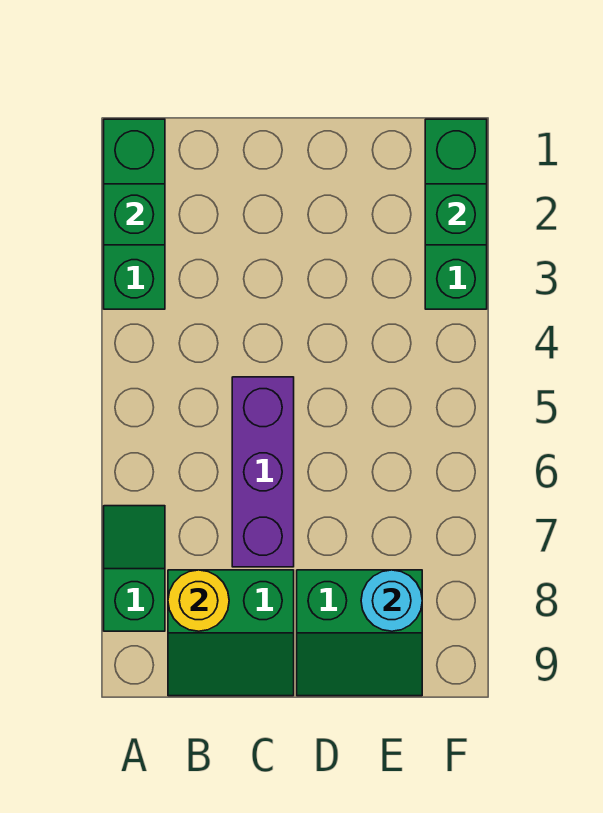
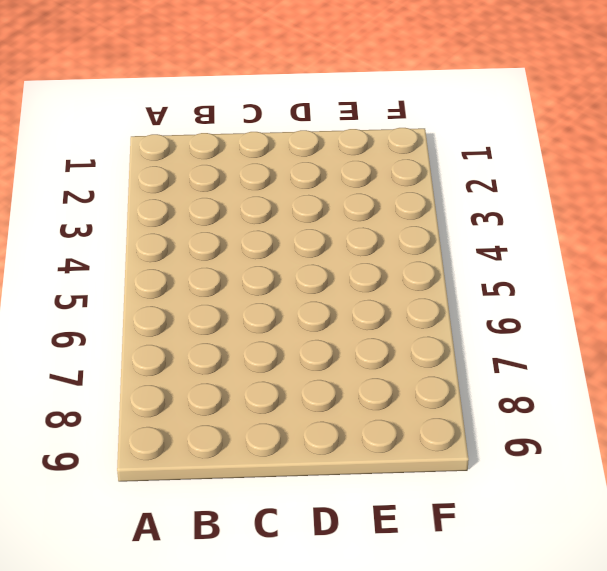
none -> green 1x3 brick [104,119,165,309]
none -> green 1x2 slope [104,506,165,631]

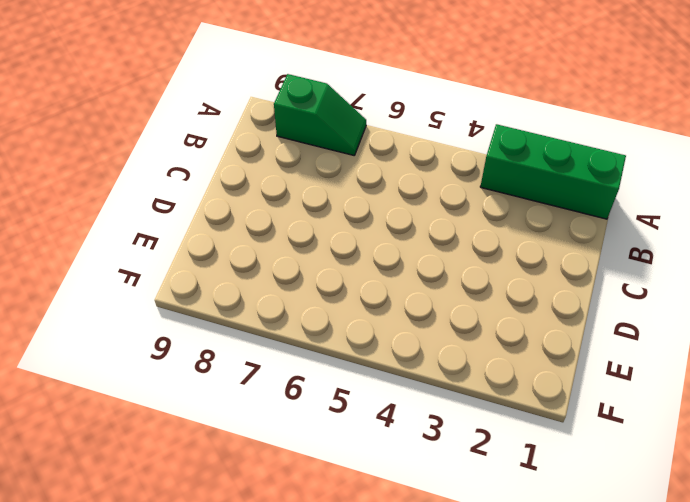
none -> green 2x2 slope [168,570,294,696]
none -> purple 1x3 brick [232,377,294,567]

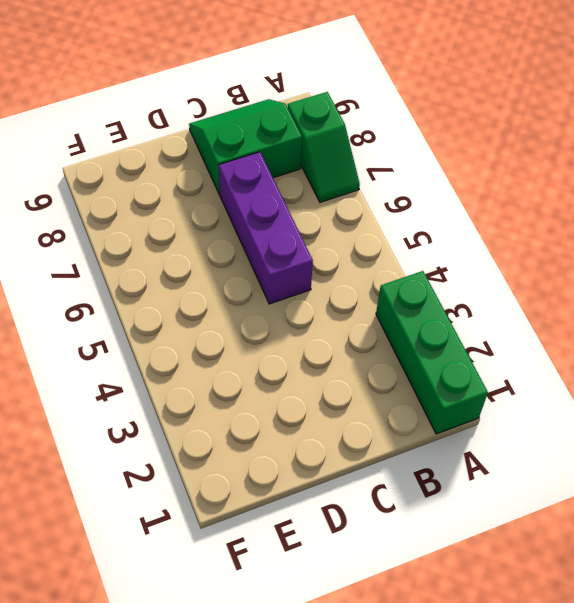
none -> green 2x2 slope [297,570,422,696]
none -> green 1x3 brick [425,119,487,309]

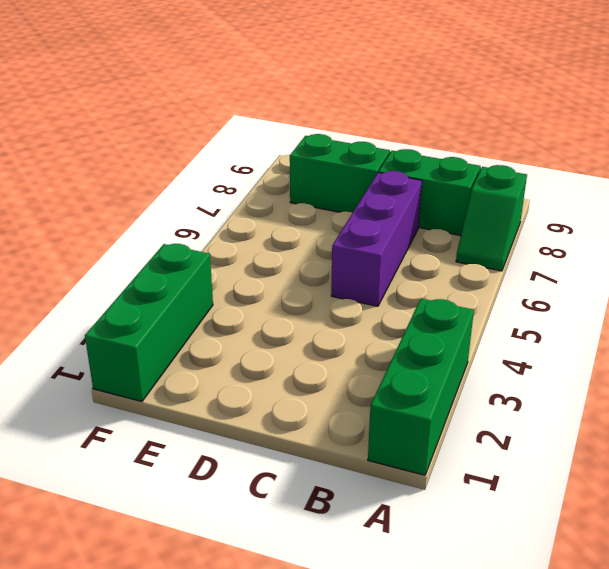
none -> green 1x1 brick [104,184,165,245]
none -> yellow 1x1 round brick [168,570,229,631]

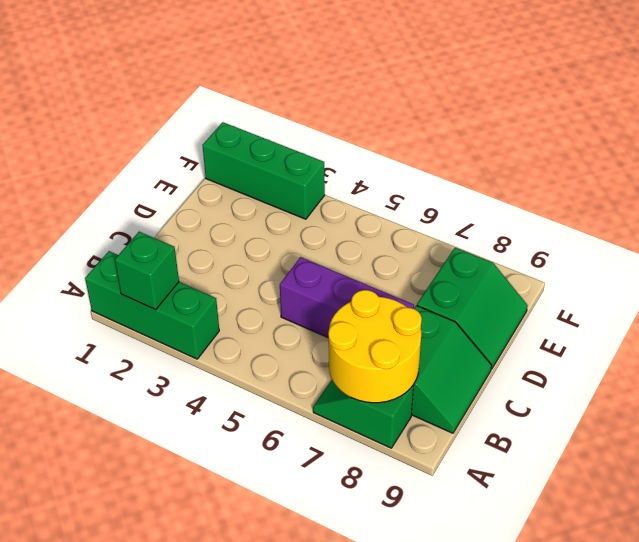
yellow 2x2 round brick [328,290,422,403] -> yellow 1x1 round brick [168,570,229,631]
none -> cyan 1x1 round brick [361,570,422,631]
none -> green 1x1 brick [425,184,487,245]

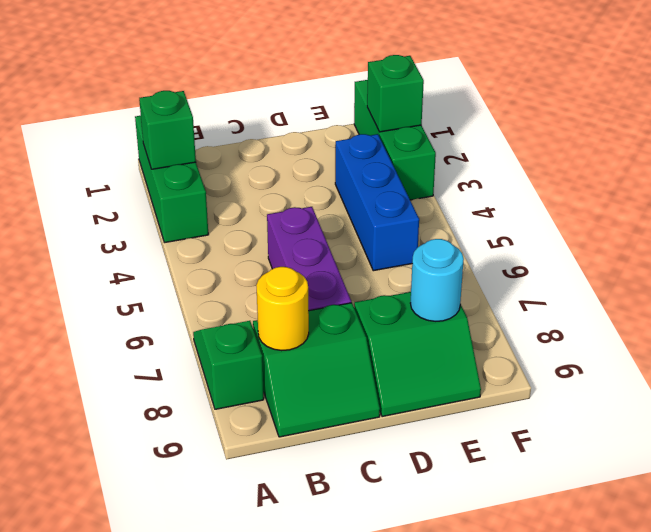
blue 1x3 brick [335,134,419,271] -> none

